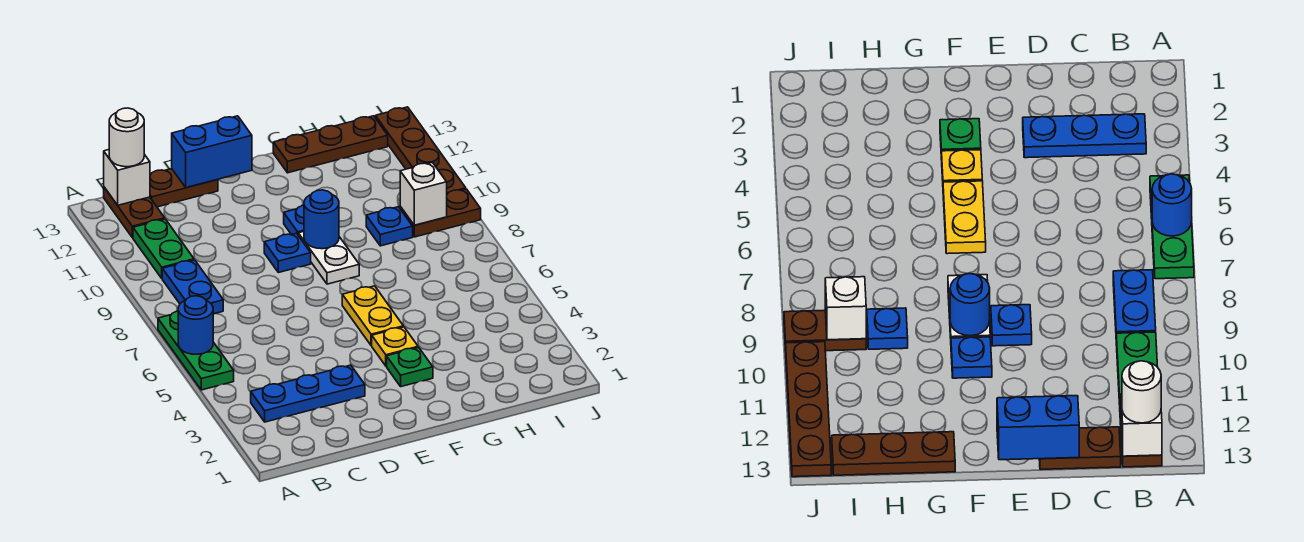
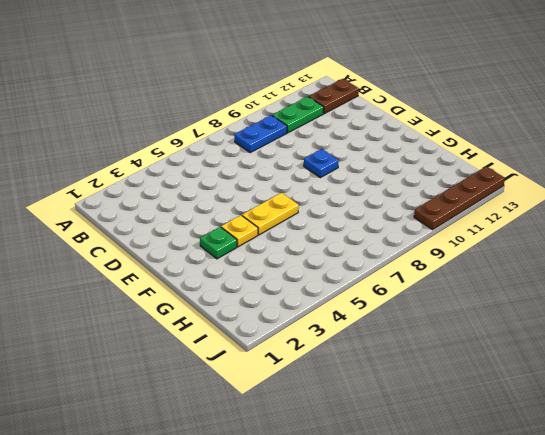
none -> green 1x3 plate [158,311,234,390]
none -> blue 1x3 plate [251,365,365,422]
none -> brown 1x2 plate [150,169,218,207]

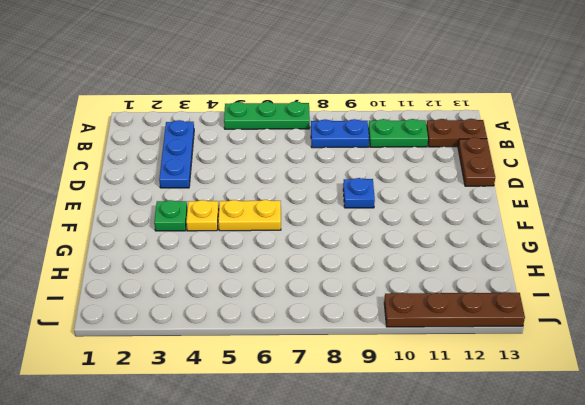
none -> white 1x2 plate [298,231,359,284]
none -> blue 1x1 plate [284,205,304,235]
none -> brown 1x3 plate [273,116,388,173]

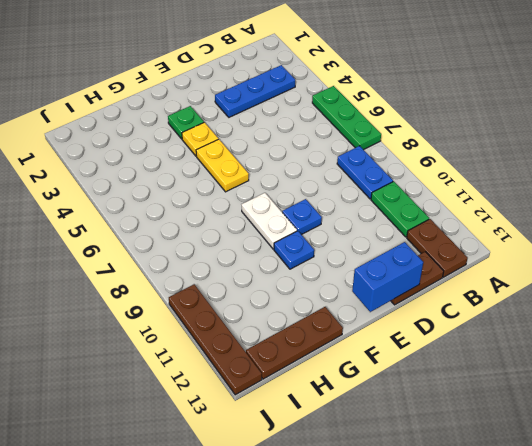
none -> blue 1x1 plate [366,207,413,246]
none -> brown 1x2 plate [400,189,481,237]
none -> blue 1x1 round brick [178,296,213,354]

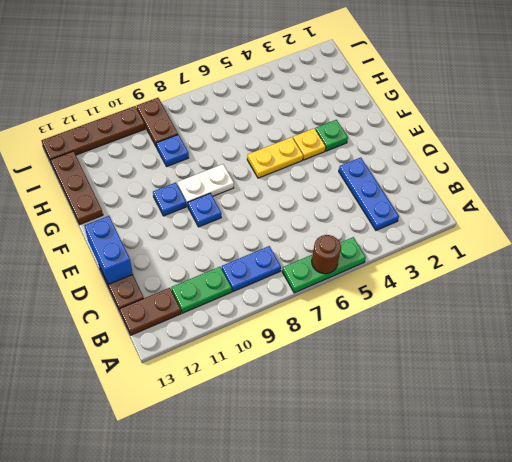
brown 1x1 round brick [312,235,341,274] -> blue 1x1 round brick [178,296,213,354]
none -> white 1x1 brick [104,150,150,205]
none -> blue 1x1 round brick [304,190,339,249]
none -> white 1x1 brick [400,162,447,225]

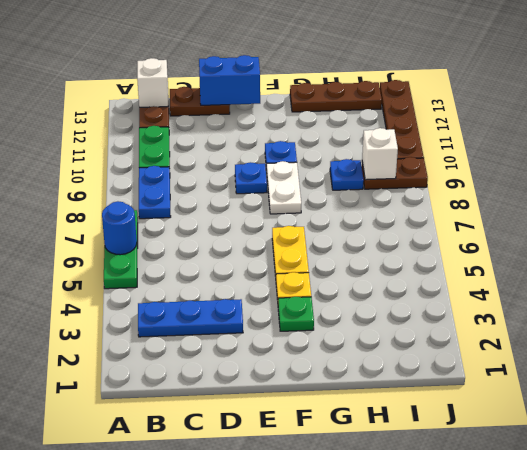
none -> blue 1x1 round brick [304,190,339,249]
none -> white 1x1 round brick [109,108,144,167]

